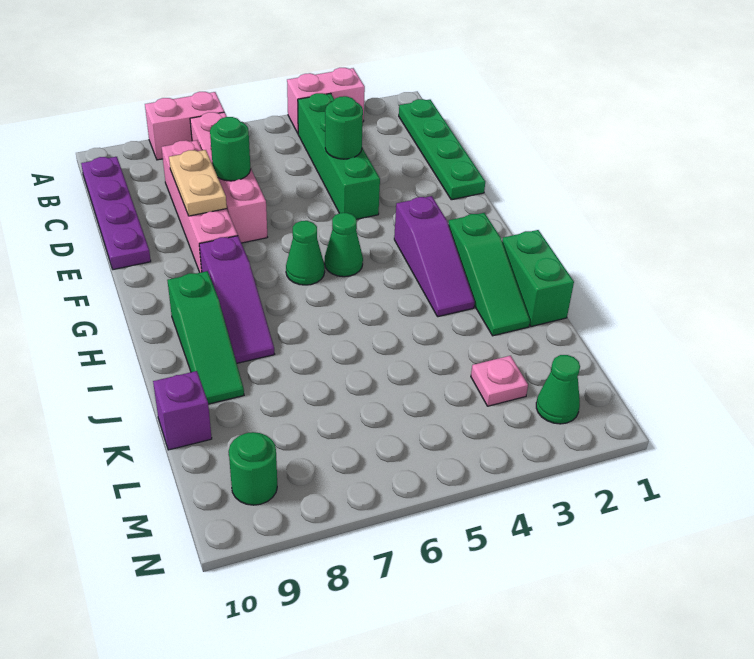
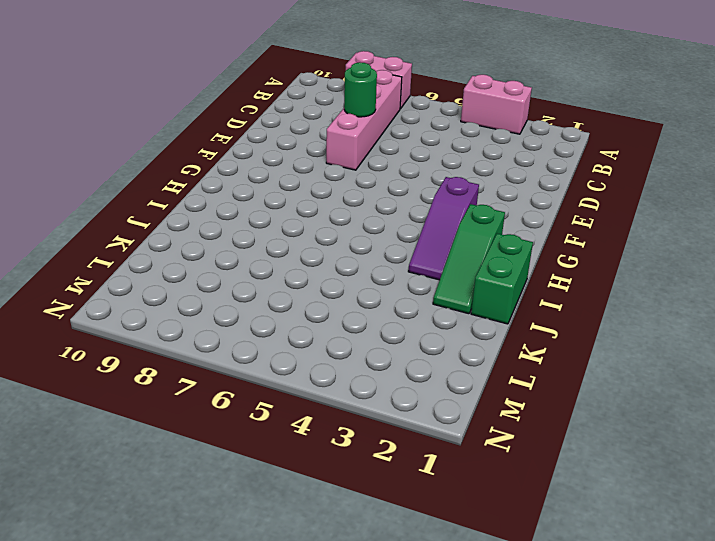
none -> green 1x4 plate [399,99,485,200]
none -> green 1x4 brick [298,93,380,219]
none -> purple 1x4 plate [81,157,151,270]

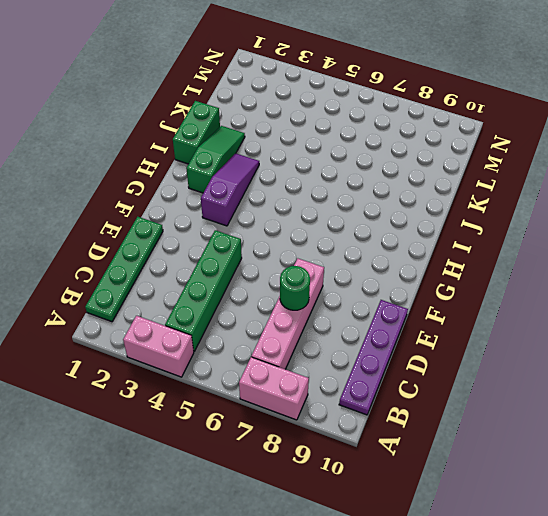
none -> pink 1x4 brick [162,140,238,273]
none -> green 1x1 cone [325,213,363,277]
none -> green 1x1 cone [286,221,325,285]

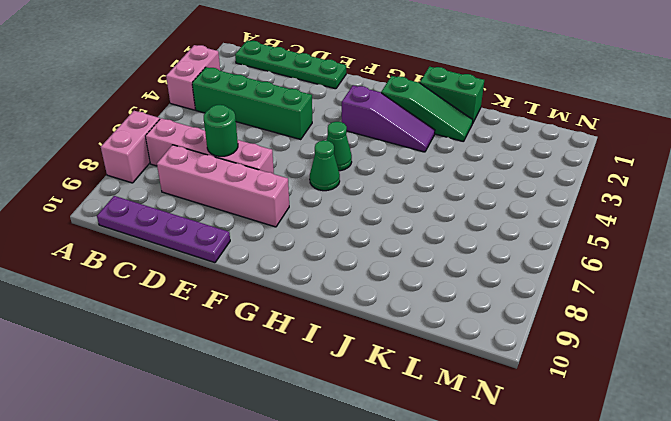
none -> purple 1x3 slope [199,236,274,363]
none -> green 1x3 slope [167,271,244,404]
none -> purple 1x1 brick [153,371,212,450]

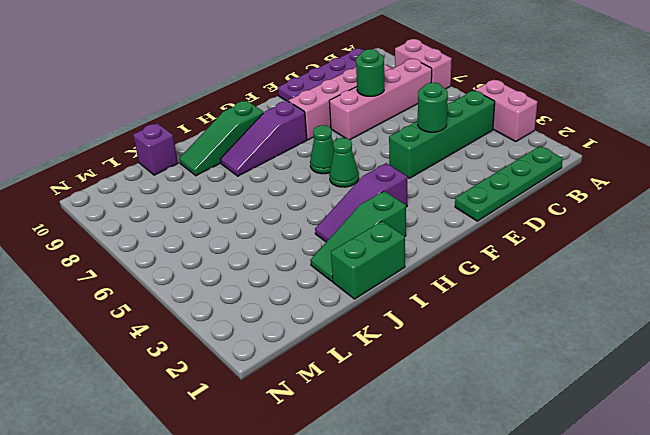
none -> pink 1x1 plate [471,356,528,406]
none -> green 1x1 cone [536,355,580,424]
none -> green 1x1 round brick [229,432,277,505]

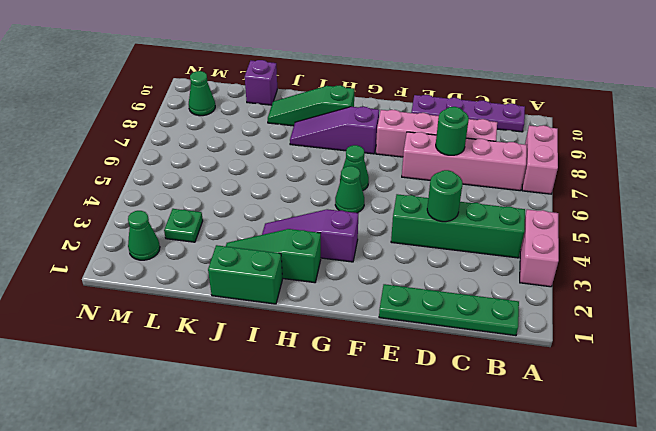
green 1x1 plate [164,209,203,242] -> pink 1x1 plate [471,356,528,406]
green 1x1 cone [189,71,215,116] -> green 1x1 round brick [229,432,277,505]
none -> tan 1x2 plate [169,150,227,216]

